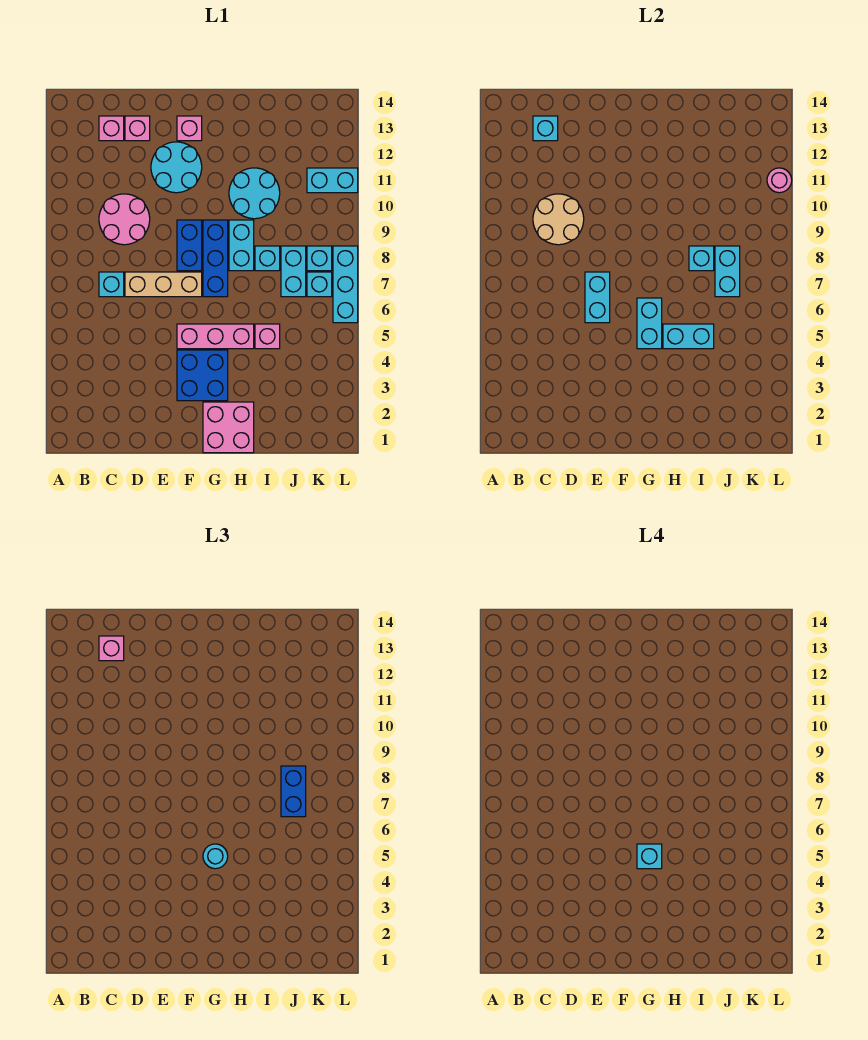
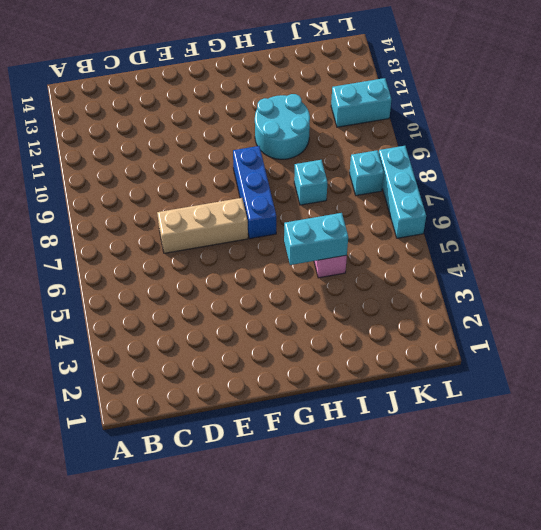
none -> cyan 1x1 brick [99,272,124,297]
none -> pink 2x2 round brick [99,194,150,245]
none -> pink 1x1 brick [99,116,124,141]
none -> pink 1x1 brick [125,116,150,141]

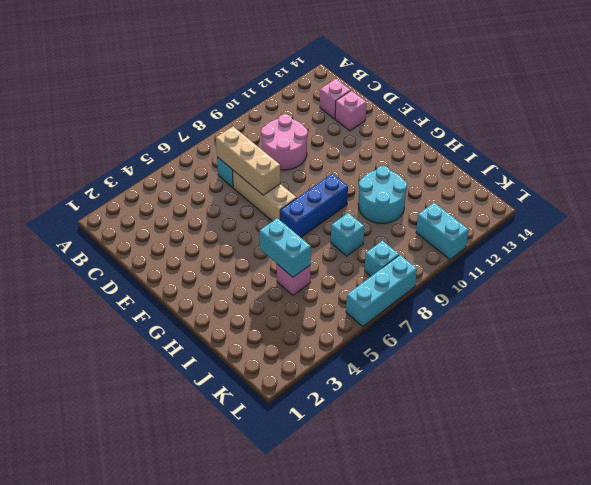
tan 1x3 brick [216,127,280,195] -> cyan 1x2 brick [585,272,610,323]
none -> cyan 2x2 round brick [151,142,202,193]
none -> blue 2x2 brick [177,350,228,401]
none -> pink 1x3 brick [177,324,254,349]
none -> blue 1x2 brick [177,220,202,271]

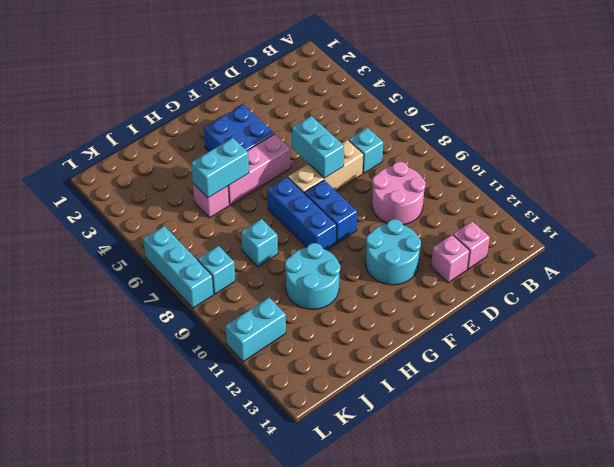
none -> pink 1x1 brick [177,116,202,141]
none -> pink 2x2 brick [203,402,254,453]
none -> cyan 1x2 brick [229,220,254,271]
none -> cyan 1x2 brick [281,246,306,297]

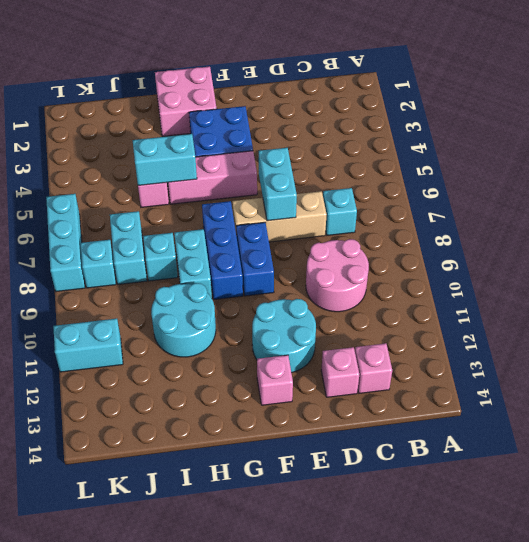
none -> cyan 1x1 brick [307,272,332,297]
none -> tan 2x2 round brick [533,194,584,245]
none -> cyan 1x1 brick [533,116,558,141]
none -> cyan 1x2 brick [637,298,662,349]

